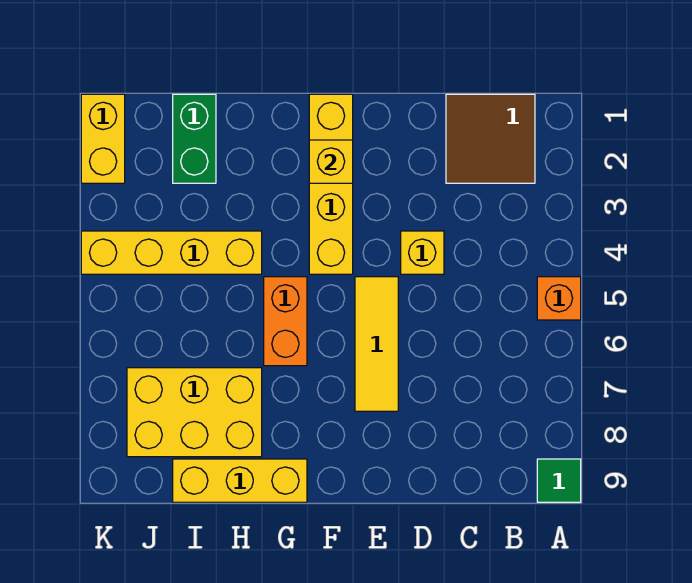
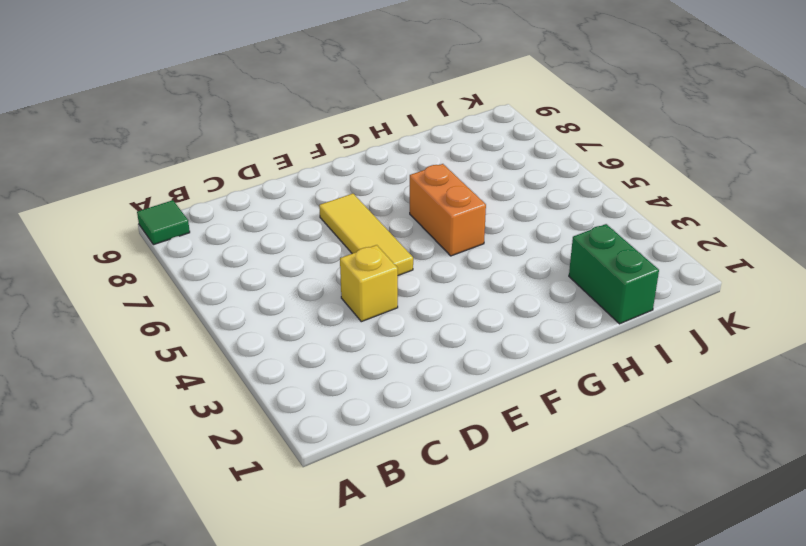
none -> orange 1x1 brick [537,277,581,320]
none -> brown 2x2 tile [446,94,535,183]
none -> yellow 1x4 brick [309,94,353,274]

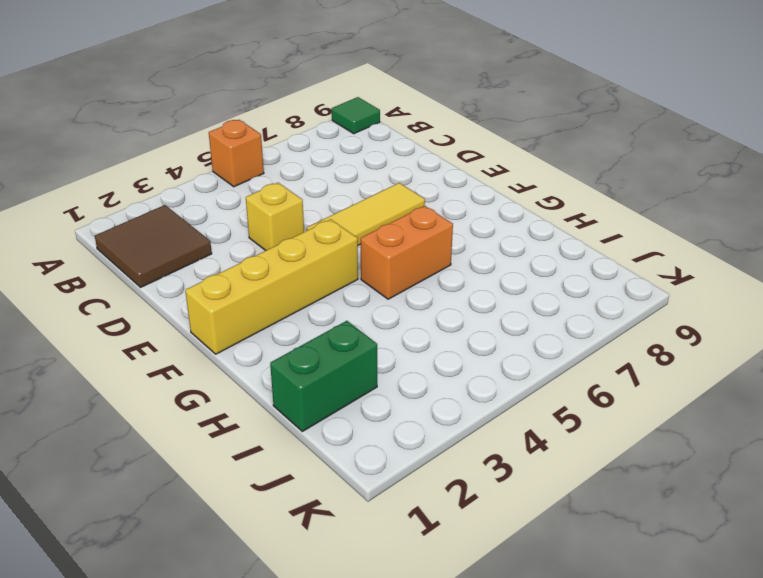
none -> yellow 1x3 brick [173,459,307,502]
none -> yellow 1x4 brick [81,231,262,274]
none -> yellow 2x3 brick [127,368,262,457]

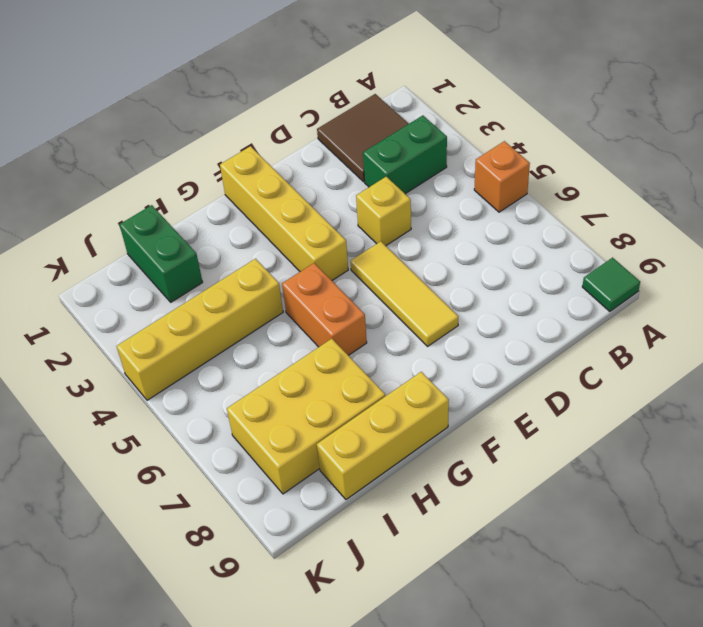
green 1x2 brick [363,116,447,194] -> none
none -> yellow 1x2 brick [81,94,125,183]
none -> yellow 1x1 brick [309,140,353,183]

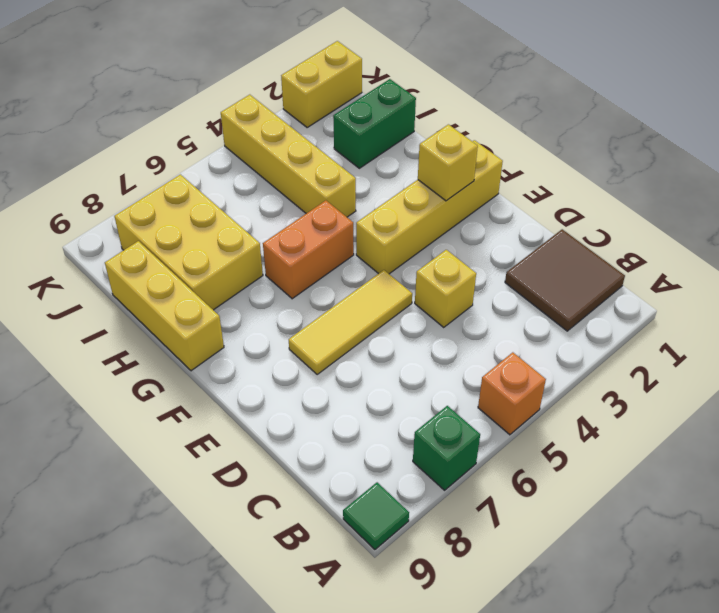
green 1x1 brick [413,406,480,490] -> none

